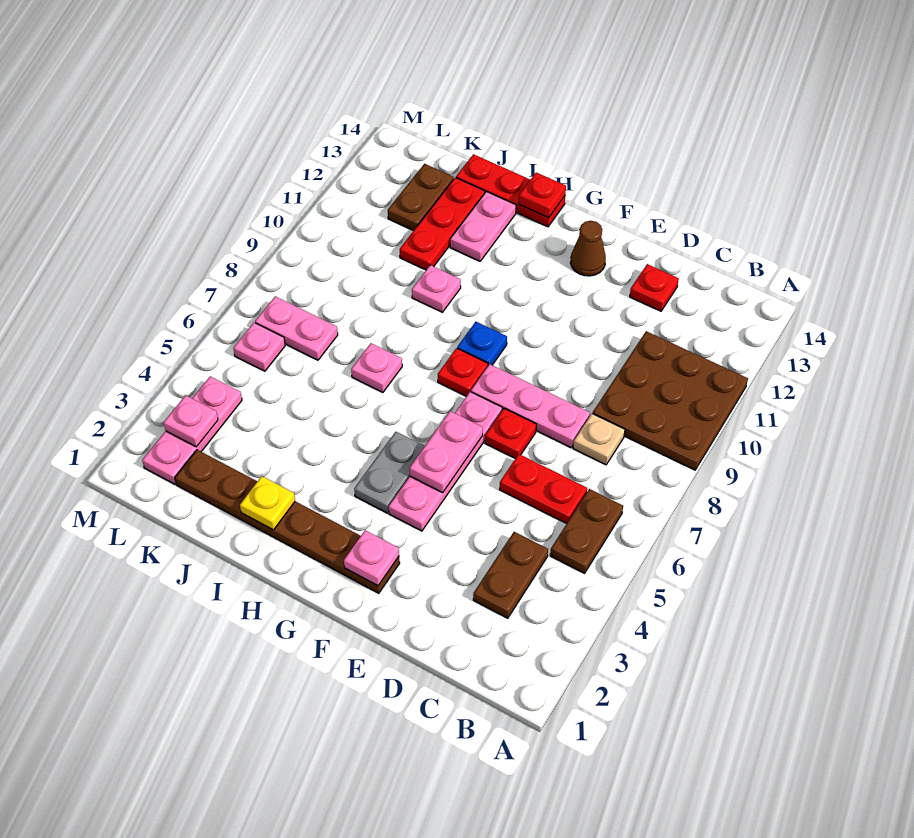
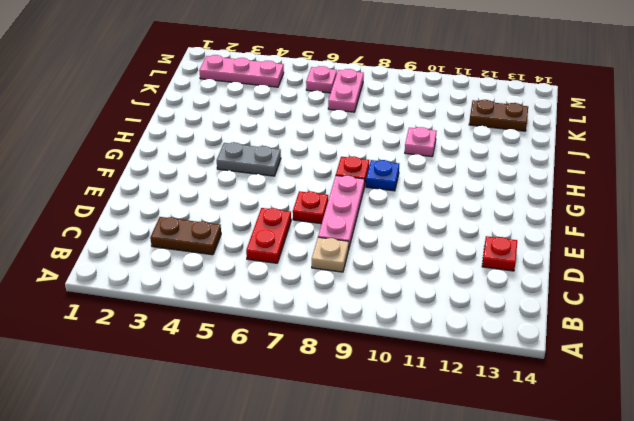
none -> brown 3x3 plate [593,331,748,470]
none -> brown 1x2 plate [550,489,623,573]
none -> brown 1x6 plate [175,450,400,593]

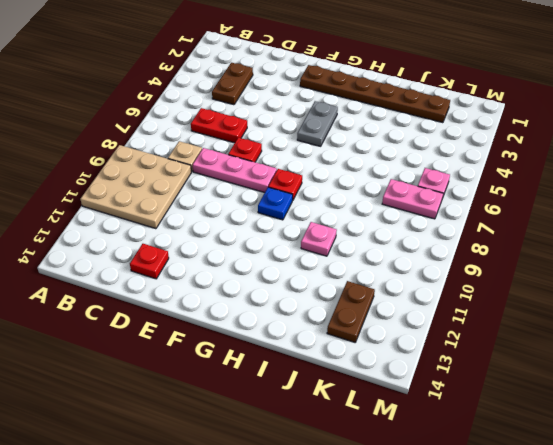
tan 3x3 plate [80,145,191,229] -> brown 3x3 plate [593,331,748,470]
none -> brown 1x2 plate [550,489,623,573]
none -> pink 1x4 plate [389,392,502,531]
none -> brown 1x1 cone [570,221,606,276]

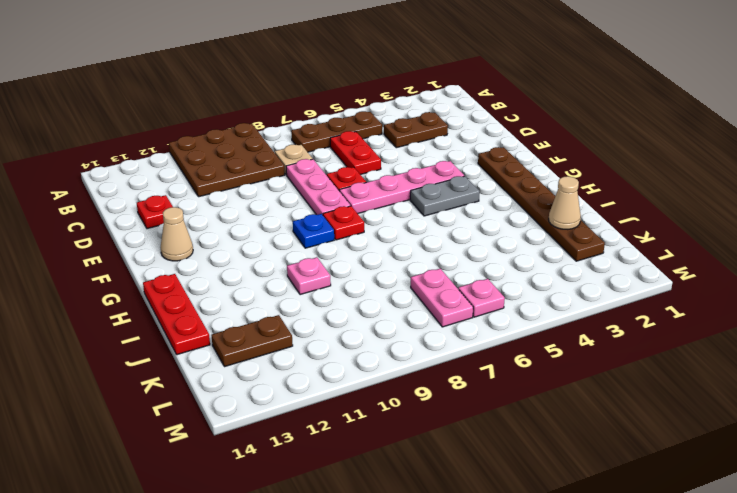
brown 1x3 plate [291,111,382,152] -> brown 1x2 plate [550,489,623,573]
tan 1x1 cone [160,207,193,261] -> brown 1x1 cone [570,221,606,276]
tan 1x1 cone [549,176,581,229] -> none
none -> pink 1x1 plate [351,343,402,393]
none -> pink 1x2 plate [450,192,516,261]
none -> red 1x3 plate [400,178,485,270]

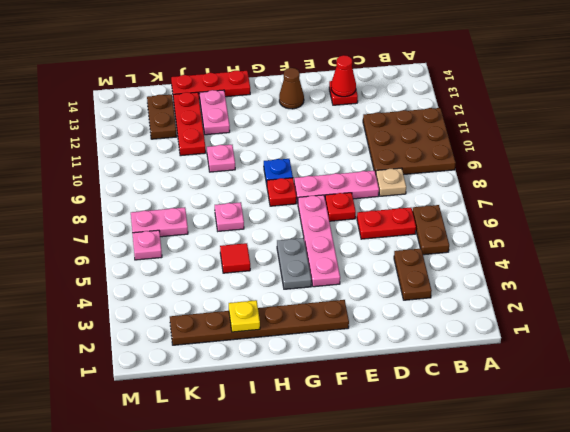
red 1x1 cone [331,55,356,97] -> none
red 1x1 tile [220,243,250,273] -> none
none -> pink 1x3 plate [142,376,242,484]
none -> pink 1x1 plate [344,530,399,586]
none -> pink 1x2 plate [409,411,483,493]

